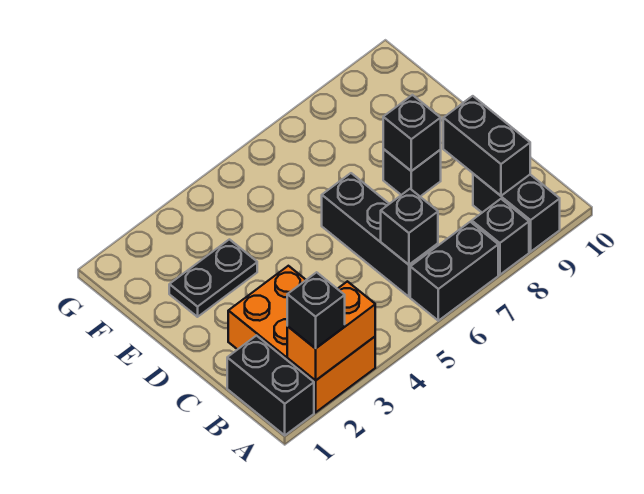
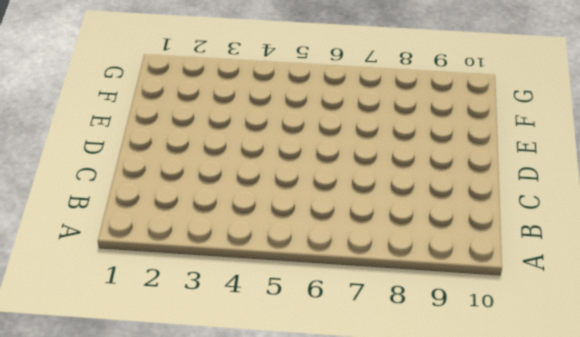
none -> black 1x2 brick [227,336,314,435]
none -> orange 2x3 brick [228,266,375,412]
none -> black 1x2 brick [410,222,498,321]

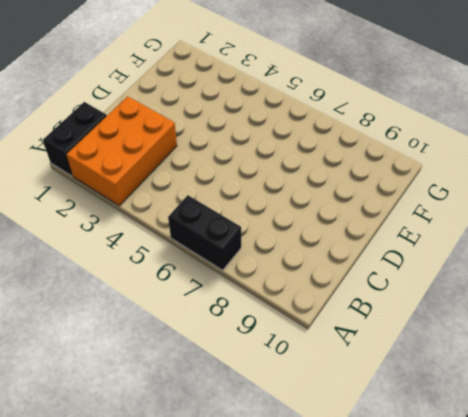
none -> black 1x1 brick [472,199,529,275]
none -> black 1x2 brick [473,174,560,252]
none -> black 1x3 brick [322,173,438,297]

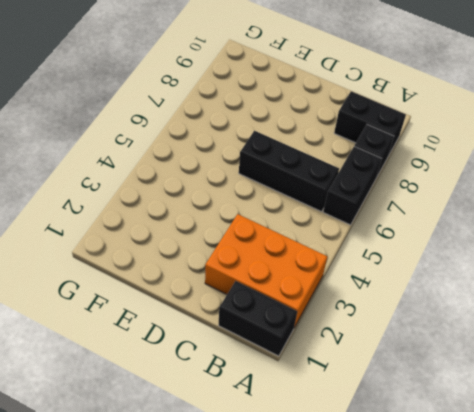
none -> black 1x1 brick [383,149,441,196]
none -> black 1x2 plate [169,239,257,317]
none -> orange 1x2 brick [287,281,375,381]

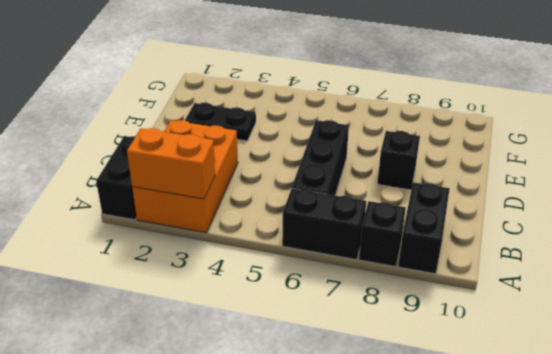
none -> black 1x1 brick [381,189,438,265]
none -> black 1x2 brick [443,96,530,196]
none -> black 1x1 brick [383,95,441,171]

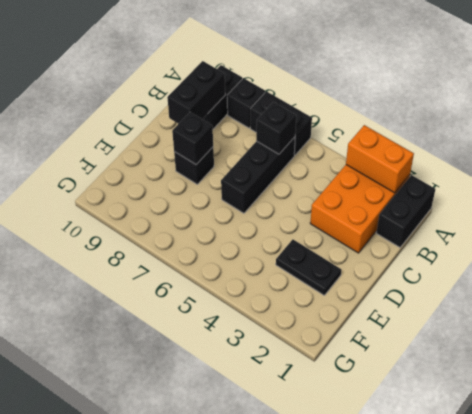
none -> black 1x1 brick [287,272,345,349]

